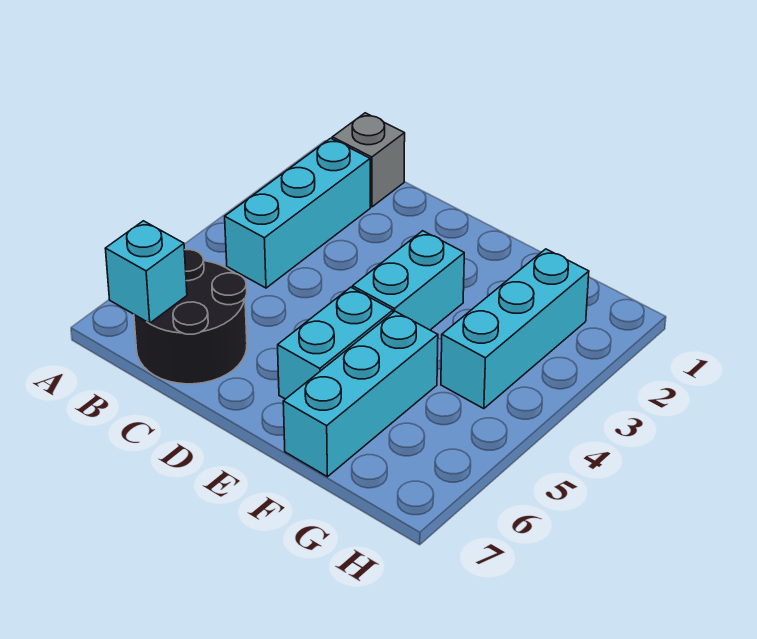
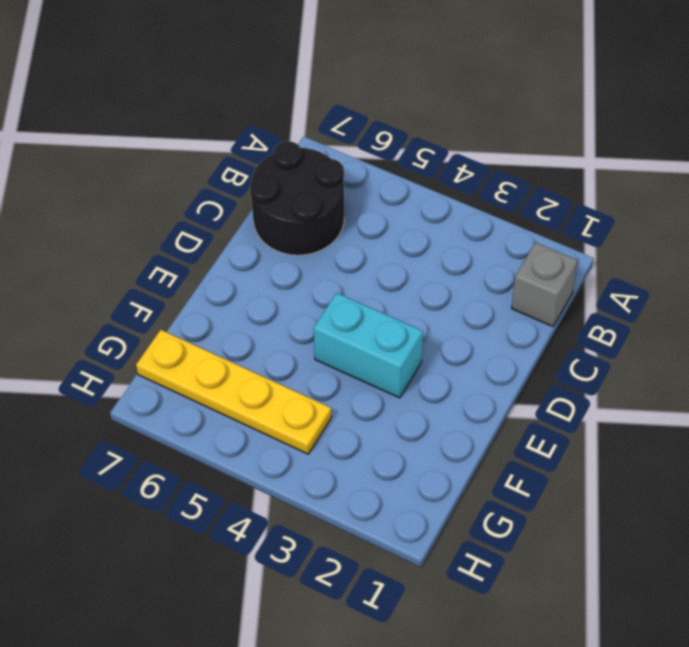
yellow 1x4 plate [136,330,331,454] -> cyan 1x3 brick [441,249,589,409]
none -> cyan 1x3 brick [225,138,370,288]
none -> cyan 1x2 brick [278,287,393,399]

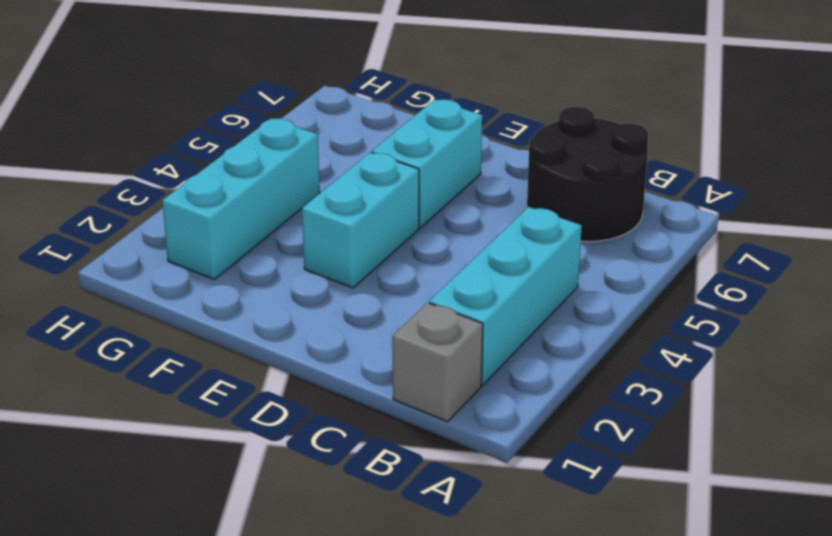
none -> cyan 1x3 brick [283,311,438,477]
none -> cyan 1x1 brick [105,221,187,323]

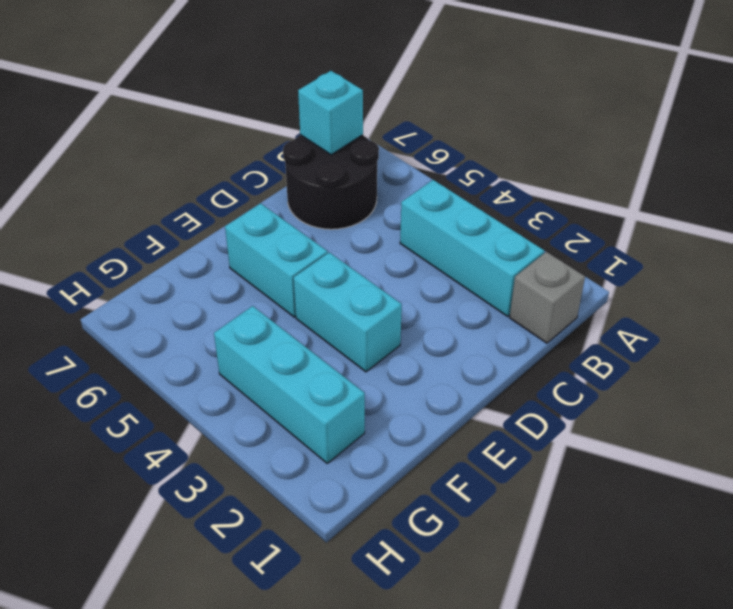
none -> cyan 1x3 brick [283,311,438,477]

